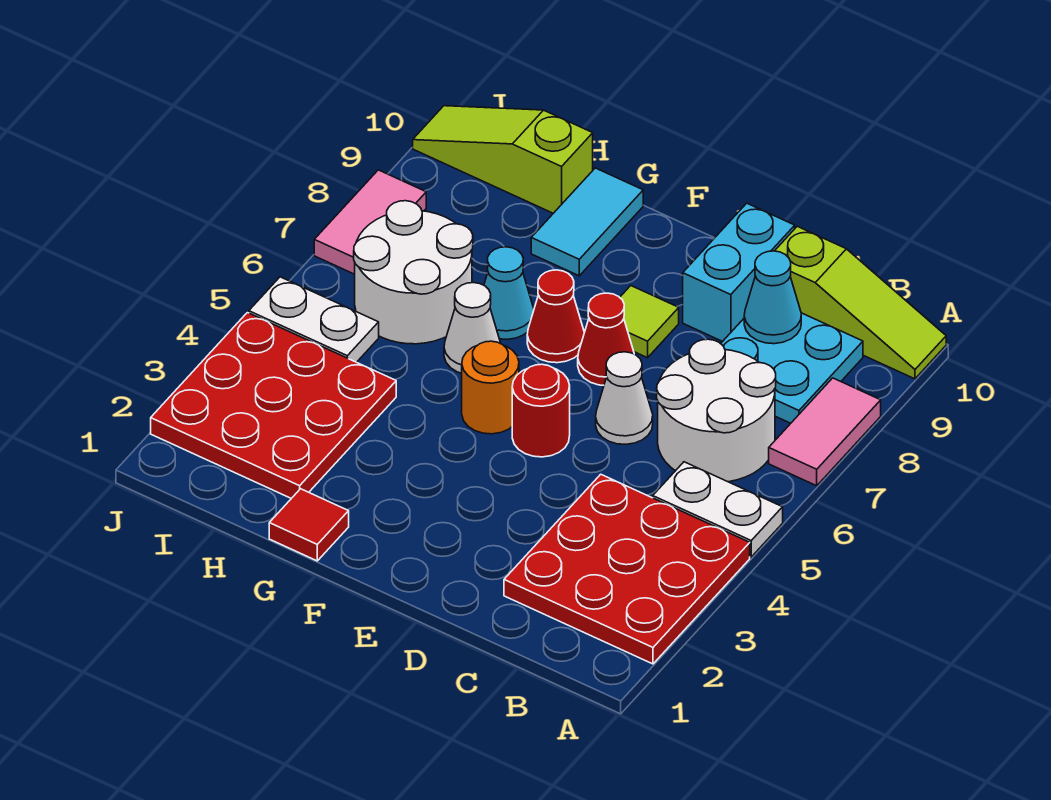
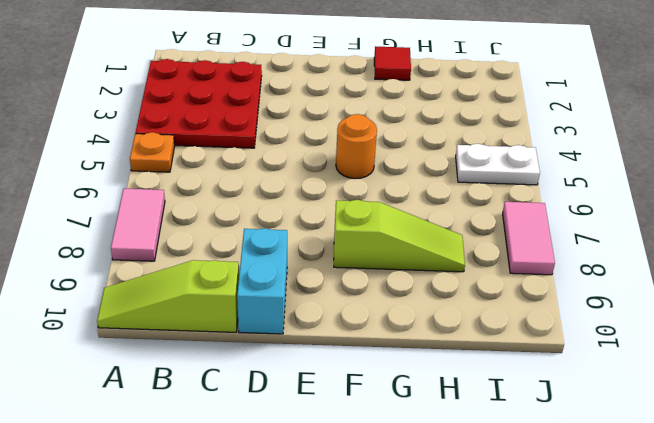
orange 1x1 plate [130,132,175,172] -> white 1x2 plate [653,462,783,557]
lime 1x3 slope [334,200,465,272] -> lime 1x3 slope moved to [413,106,593,213]
none -> white 2x2 round brick [657,339,776,482]
none -> cyan 2x2 plate [721,313,863,423]
none -> white 1x1 cone [596,352,653,444]

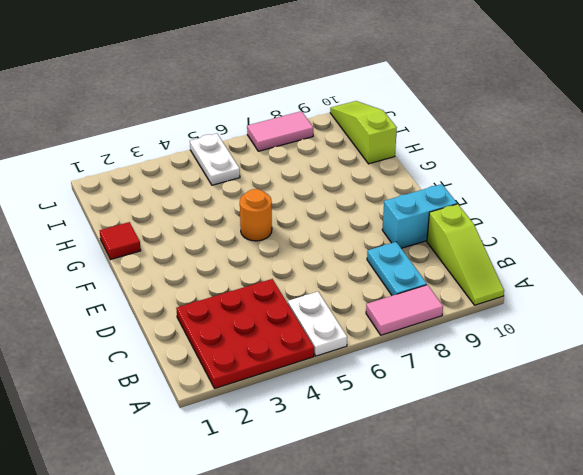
cyan 1x2 plate [367,242,427,296] -> cyan 2x2 plate [721,313,863,423]
none -> white 2x2 round brick [657,339,776,482]
none -> white 1x1 cone [596,352,653,444]
none -> red 1x1 round brick [512,364,570,457]

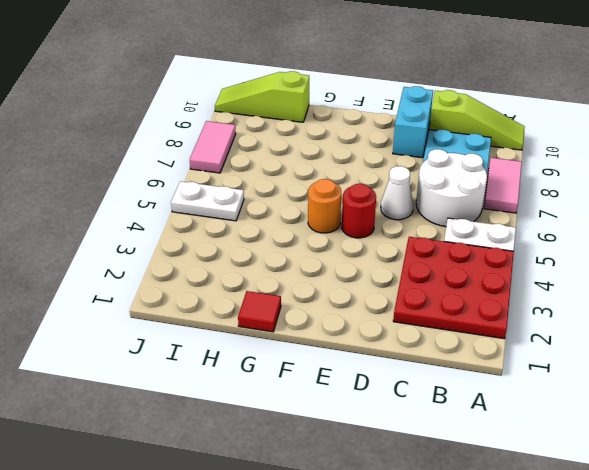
none -> red 1x1 cone [578,293,634,385]
none -> lime 1x1 tile [620,286,679,358]
none -> red 1x1 cone [527,270,584,363]

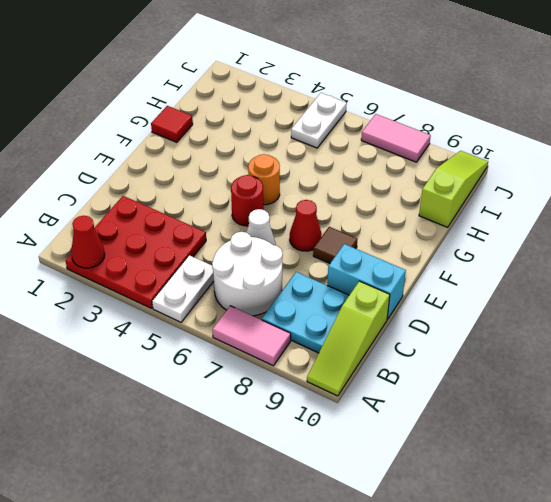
red 1x1 cone [71,216,105,268] -> red 1x1 cone moved to [527,270,584,363]
brown 1x1 tile [313,227,357,263] -> lime 1x1 tile [620,286,679,358]
none -> white 1x1 cone [444,283,501,373]
none -> cyan 1x1 cone [484,247,534,339]
none -> cyan 1x2 tile [531,168,643,276]

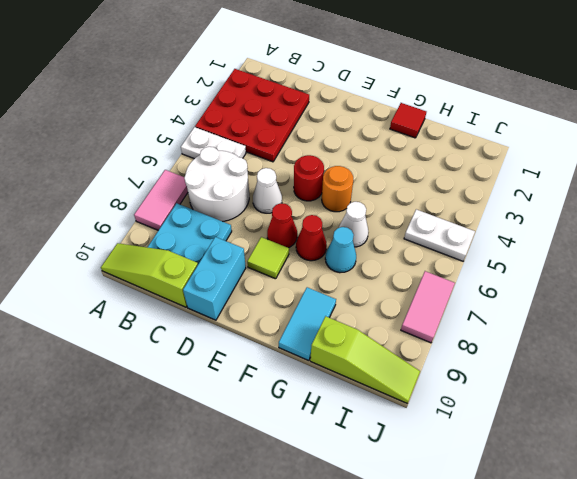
none -> red 3x3 plate [151,313,396,498]
none -> white 2x2 round brick [354,201,473,344]
none -> cyan 1x1 cone [744,251,801,344]

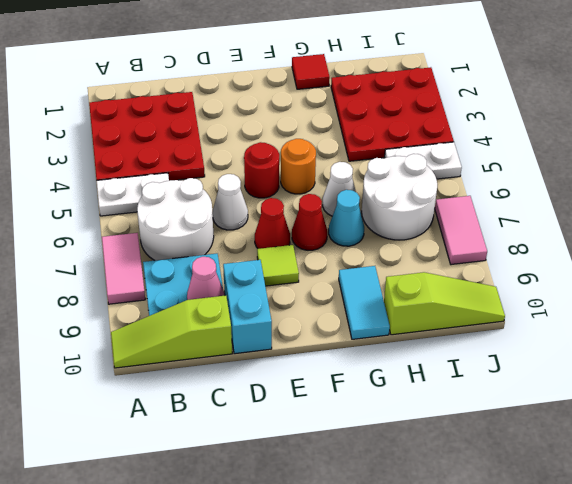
pink 1x1 cone [187,257,224,300] -> cyan 1x1 cone [744,251,801,344]

